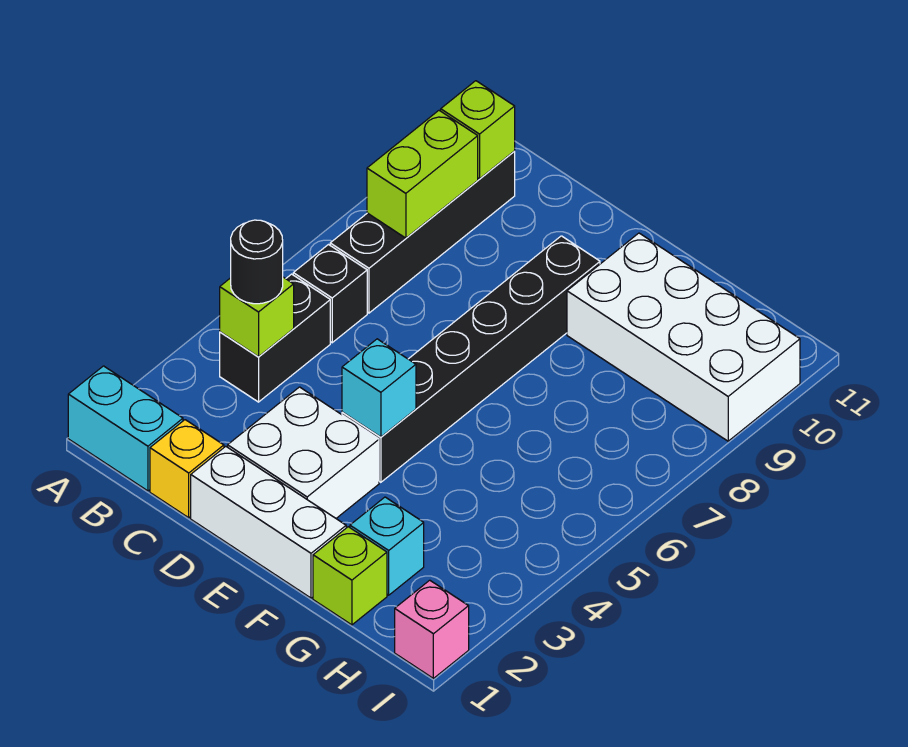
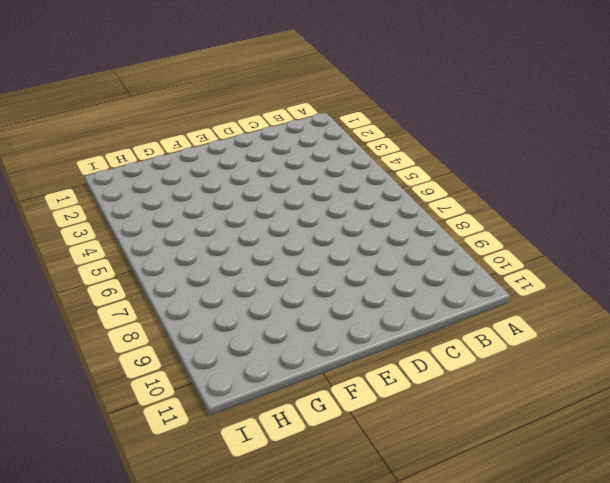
none -> cyan 1x2 brick [68,366,183,491]
none -> black 1x2 brick [220,274,330,402]
none -> black 1x1 brick [293,245,367,343]

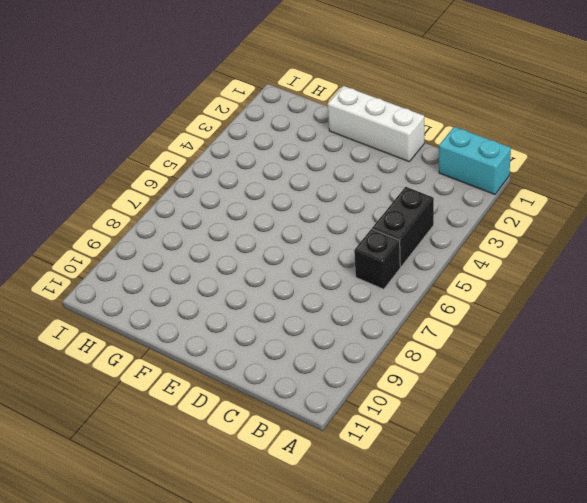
none -> black 1x4 brick [330,152,515,313]
none -> yellow 1x1 brick [150,420,224,518]
none -> white 2x2 brick [228,387,379,518]

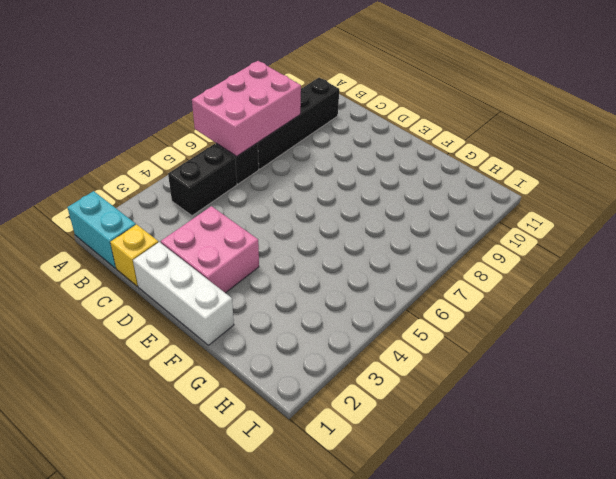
pink 2x3 brick [192,61,301,156] -> lime 1x2 brick [367,111,478,238]
pink 2x2 brick [161,206,259,293] -> white 2x2 brick [228,387,379,518]
none -> black 1x6 brick [342,236,600,482]
none -> white 2x4 brick [567,233,800,441]
none -> lime 1x1 brick [313,527,387,625]

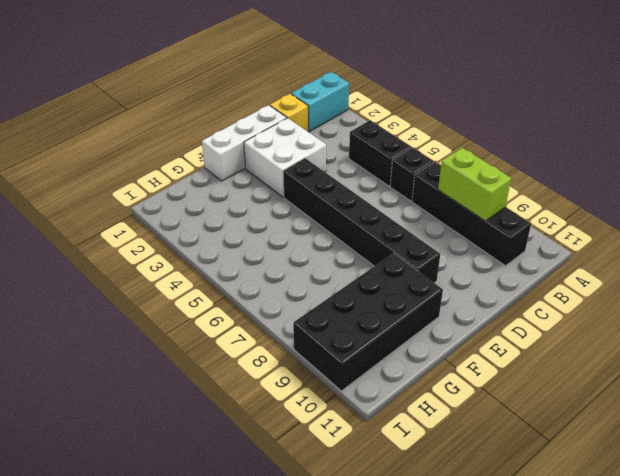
black 2x4 brick [293,253,443,391] -> white 2x4 brick [567,233,800,441]
none -> lime 1x1 brick [313,527,387,625]
none -> cyan 1x1 brick [350,497,424,595]
none -> pink 1x1 brick [395,580,469,678]

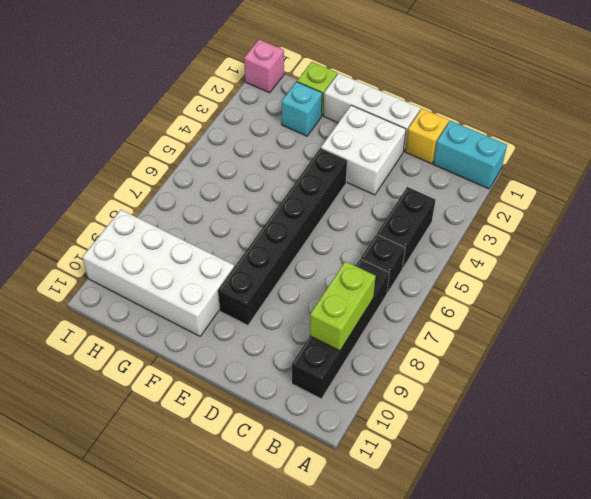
none -> lime 1x1 brick [220,277,294,357]
none -> lime 1x1 brick [441,81,515,179]
none -> cyan 1x1 brick [342,339,416,437]

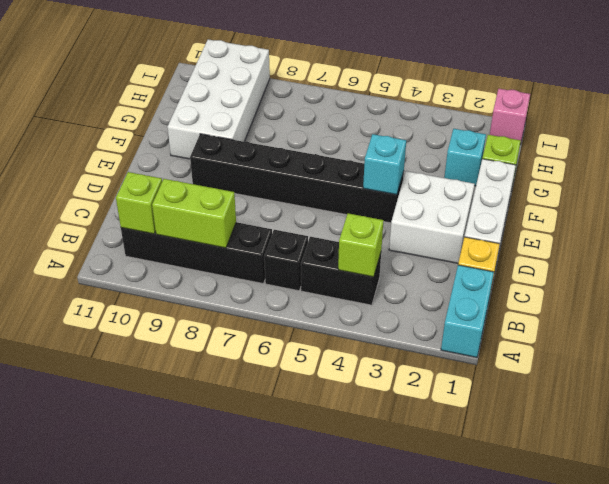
none -> black 1x1 round brick [231,220,283,304]

